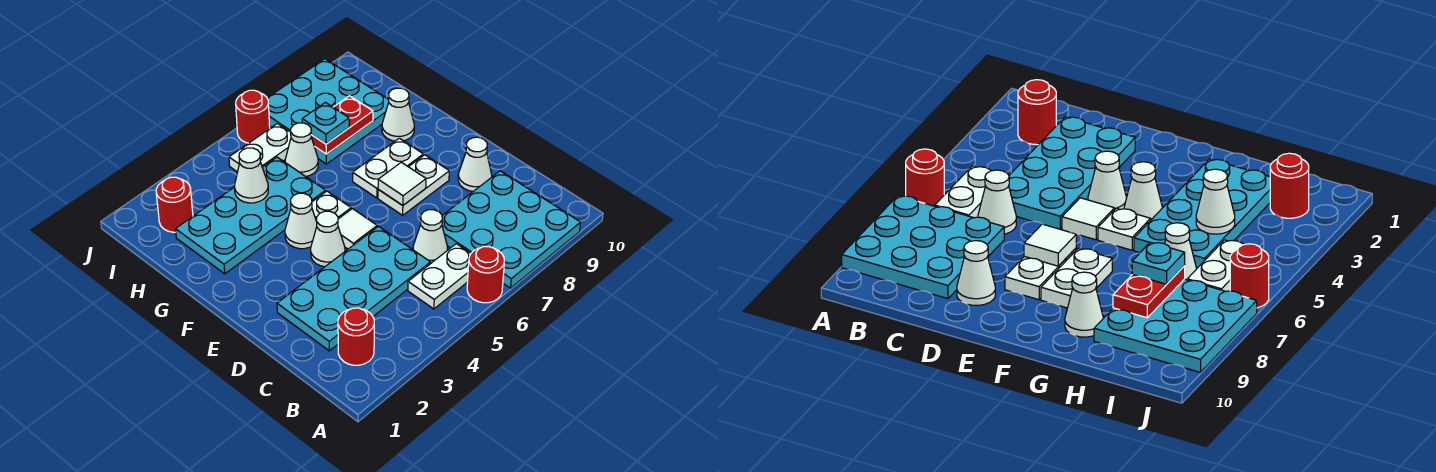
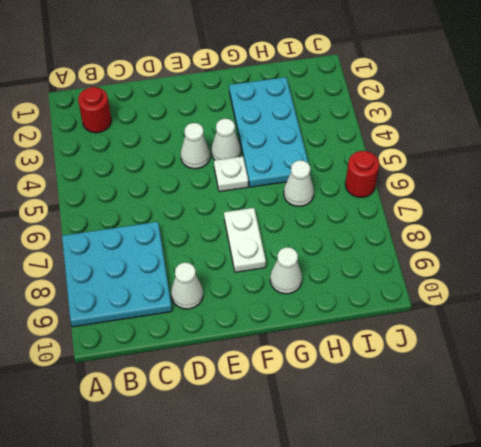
none -> red 1x1 round brick [467,247,504,303]
none -> white 1x2 plate [408,244,471,309]
none -> cyan 2x4 plate [277,226,431,351]

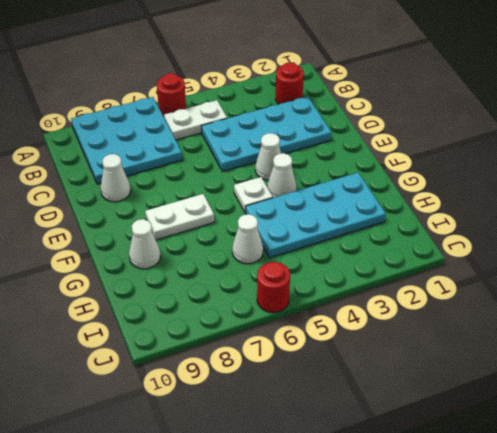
none -> white 1x1 cone [413,210,448,264]
none -> white 1x1 tile [338,209,377,249]
none -> white 1x2 plate [378,155,449,215]

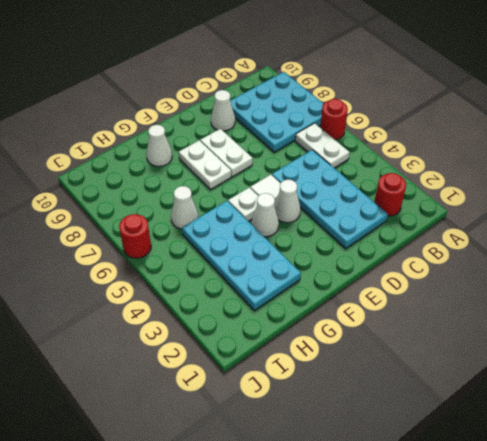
none -> white 1x1 cone [413,210,448,264]
none -> cyan 3x3 plate [267,59,389,164]
none -> red 1x1 round brick [156,177,193,232]

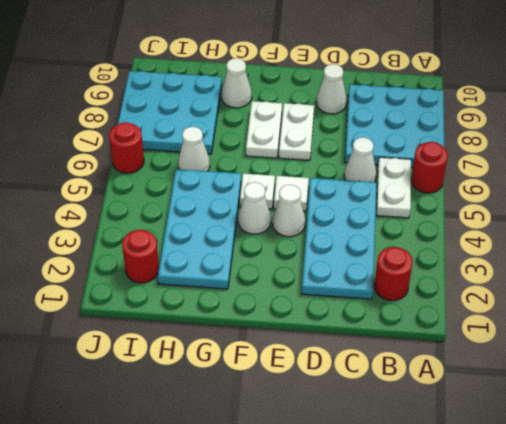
none -> white 1x2 plate [229,123,291,172]
none -> white 1x1 tile [378,162,426,206]
none -> white 1x1 cone [235,148,268,203]

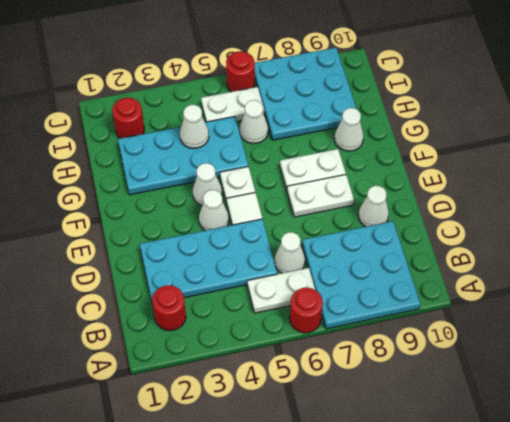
none -> white 1x1 tile [378,162,426,206]
none -> red 1x2 plate [311,96,373,154]
none -> cyan 1x1 plate [302,103,349,144]

